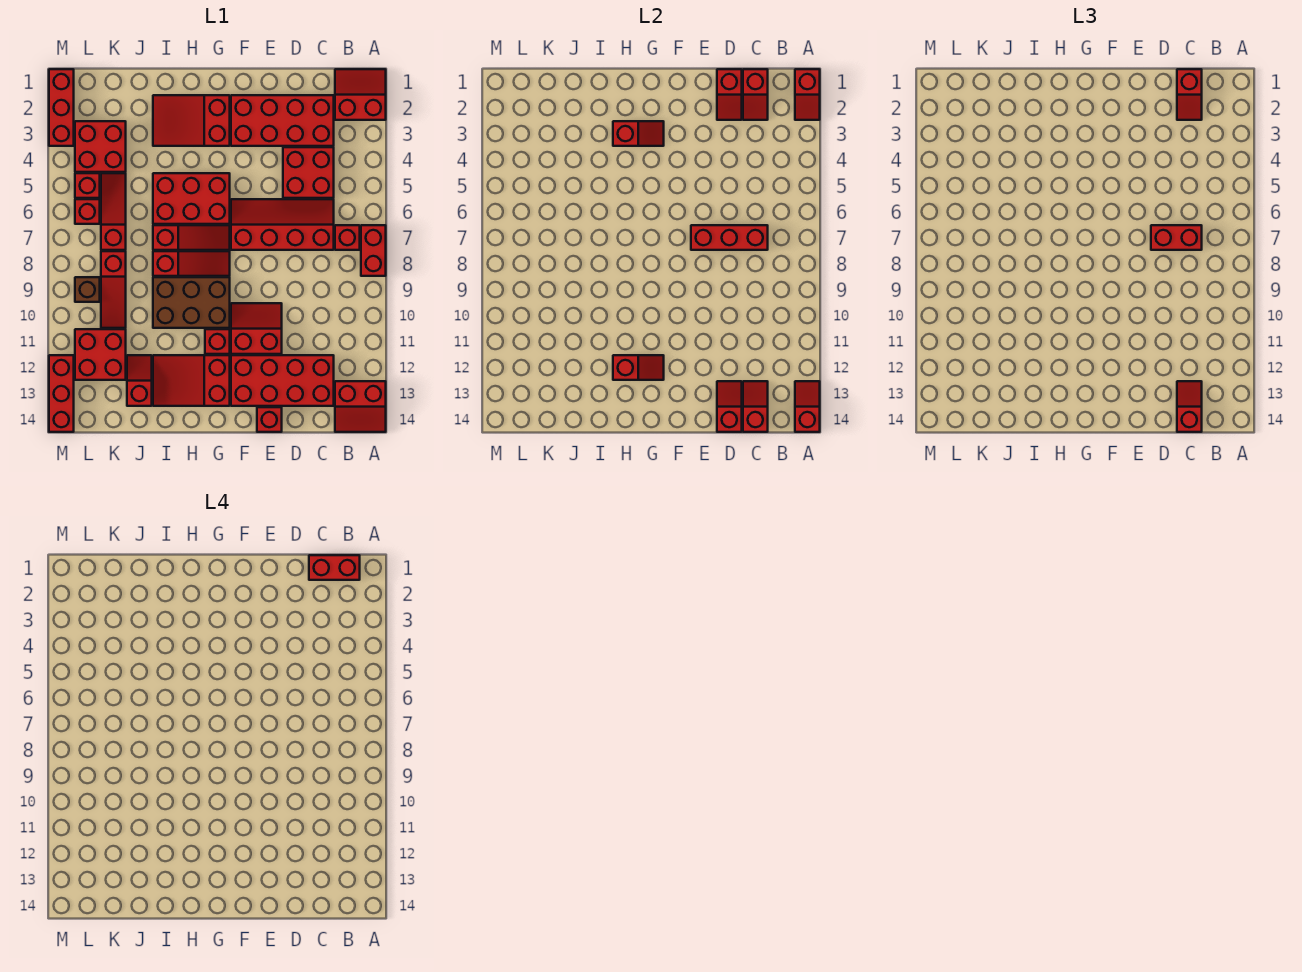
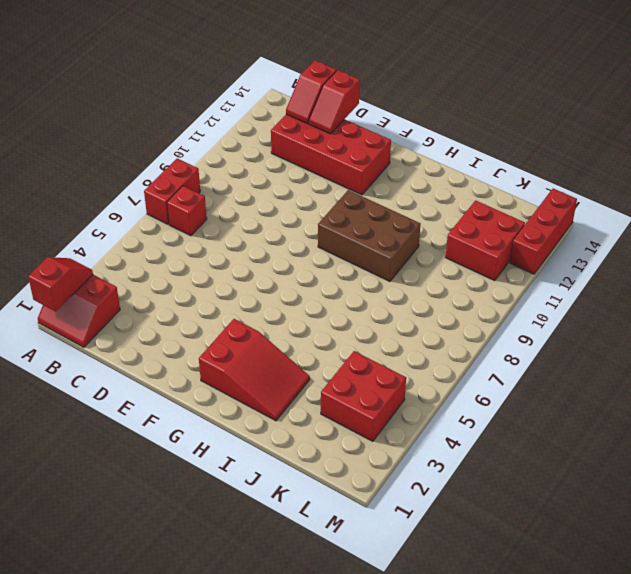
none -> red 2x2 slope [335,381,386,432]
none -> red 2x4 brick [231,95,334,146]
none -> red 2x2 brick [283,147,334,198]
none -> red 2x4 slope [231,199,334,250]

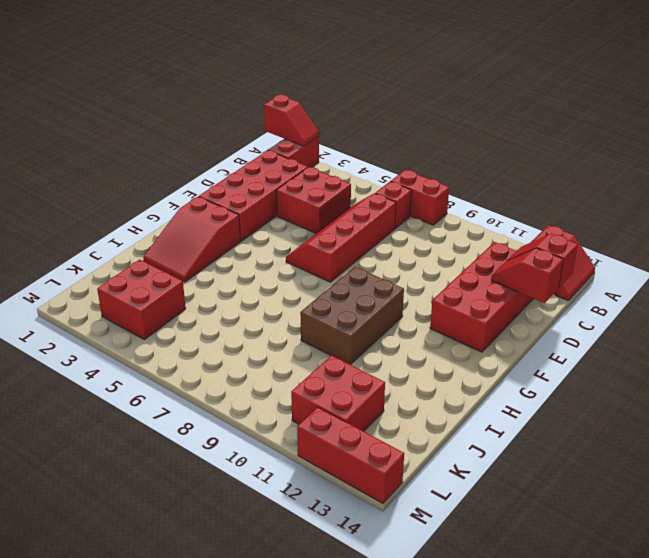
none -> red 2x2 slope [231,303,282,354]
none -> red 1x1 brick [257,407,282,432]
none -> red 2x3 brick [153,173,230,224]
none -> red 1x3 slope [153,225,230,250]

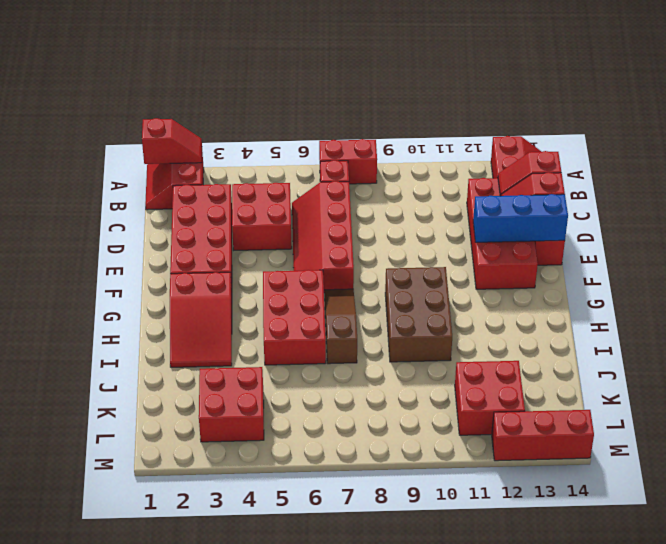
blue 1x3 brick [473,194,568,242] -> none
brown 1x3 slope [325,289,357,364] -> red 1x3 slope [153,225,230,250]
none -> red 2x2 slope [231,303,282,354]
none -> red 1x3 slope [153,251,230,276]
none -> red 1x1 brick [205,329,230,354]
none -> red 2x3 slope [153,355,230,406]

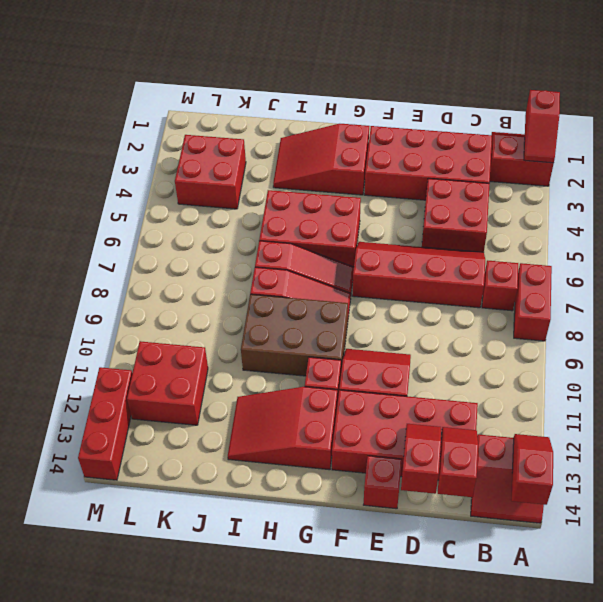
none -> red 1x2 slope [127,355,152,406]
none -> red 1x3 slope [101,173,126,250]
none -> red 1x3 slope [101,251,126,328]
none -> red 1x1 brick [75,173,100,198]

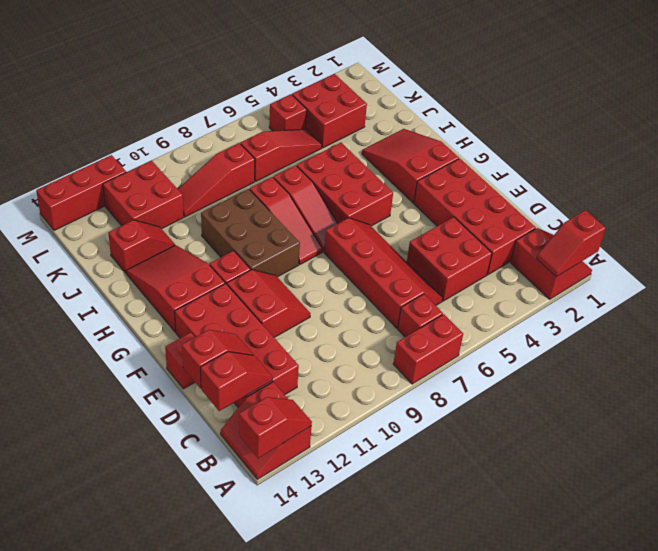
none -> red 1x1 brick [75,199,100,224]
none -> brown 1x1 brick [75,277,100,302]
none -> red 1x3 brick [49,69,74,146]
none -> red 1x2 slope [743,69,768,120]

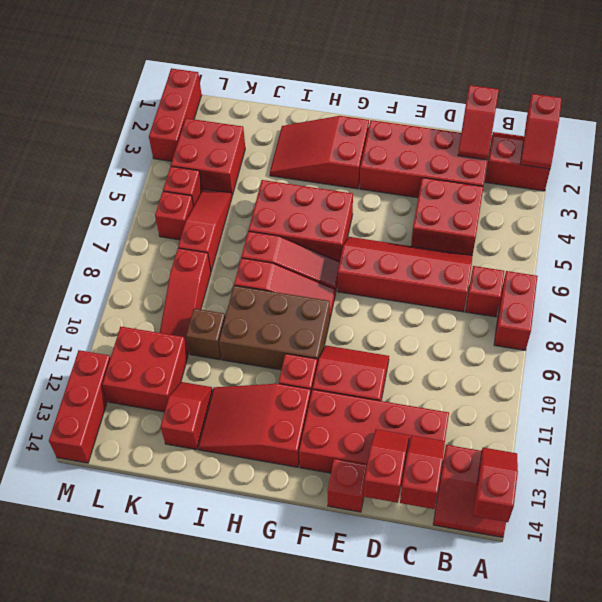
brown 1x1 brick [186,309,225,360] -> brown 1x1 brick moved to [75,277,100,302]
none -> red 1x3 brick [691,225,768,250]
none -> red 1x2 slope [717,69,742,120]
none -> red 1x2 slope [613,121,664,146]
none -> red 1x2 slope [613,355,664,380]

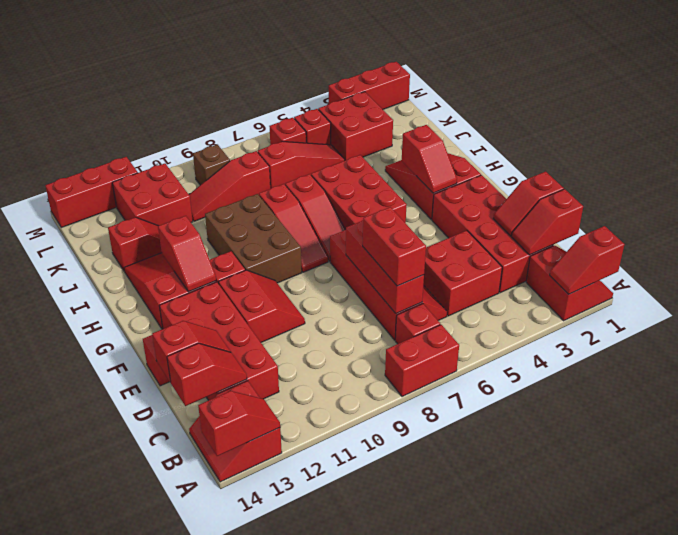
none -> red 1x2 slope [1177,69,1202,120]
none -> red 1x2 slope [1177,381,1202,432]
none -> red 1x2 brick [309,555,360,580]

